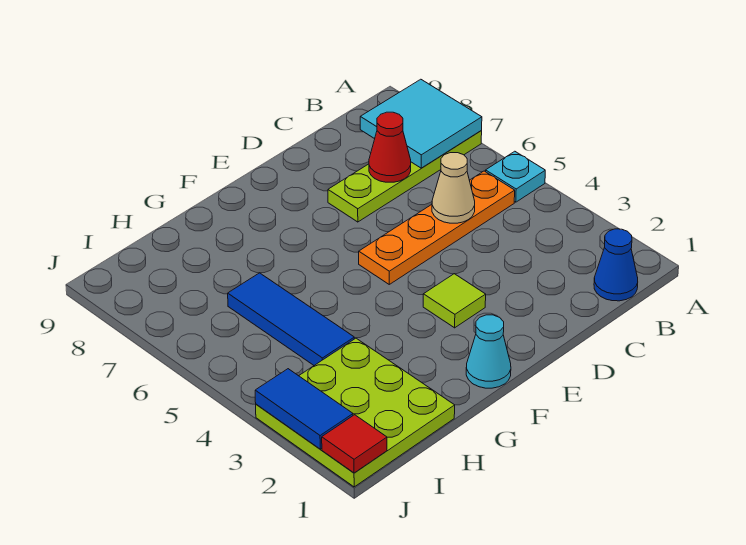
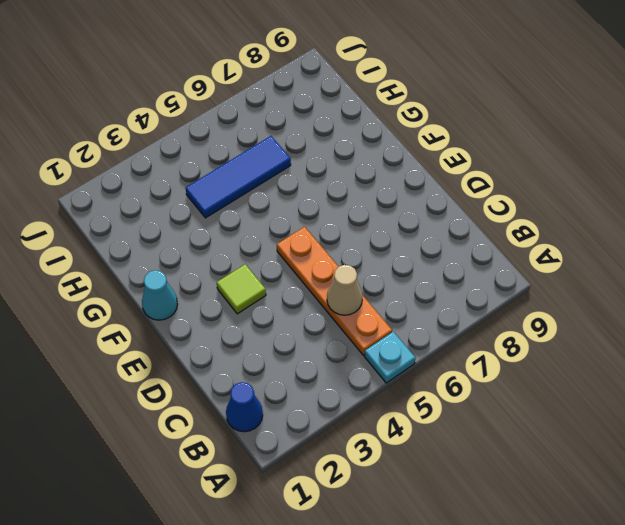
none -> lime 1x4 plate [328,131,482,222]
none -> lime 3x3 plate [256,338,455,487]
none -> cyan 2x2 tile [360,79,482,168]

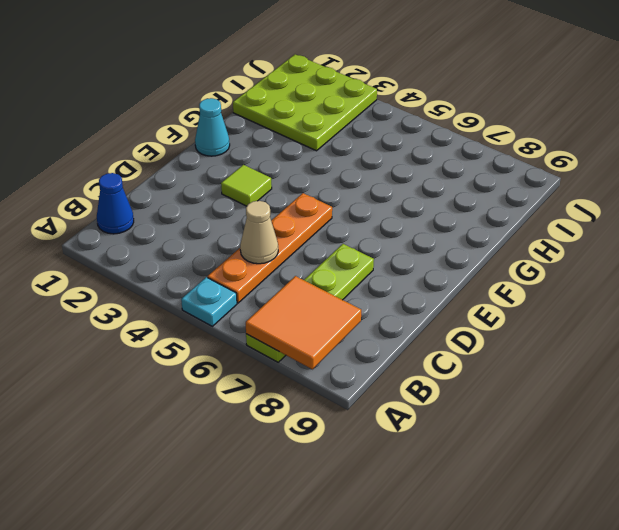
orange 2x2 tile [246,276,361,369] -> cyan 2x2 tile [360,79,482,168]
none -> blue 1x3 tile [228,273,354,365]
none -> red 1x1 cone [369,112,411,182]
none -> red 1x1 tile [322,415,387,473]

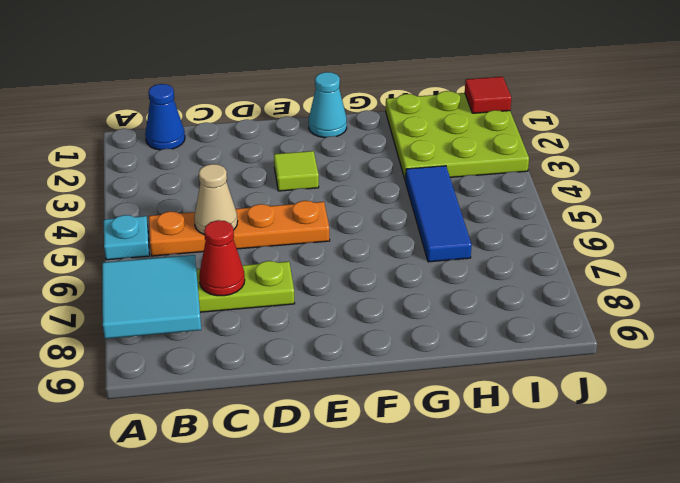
none -> blue 1x2 tile [255,369,353,449]

